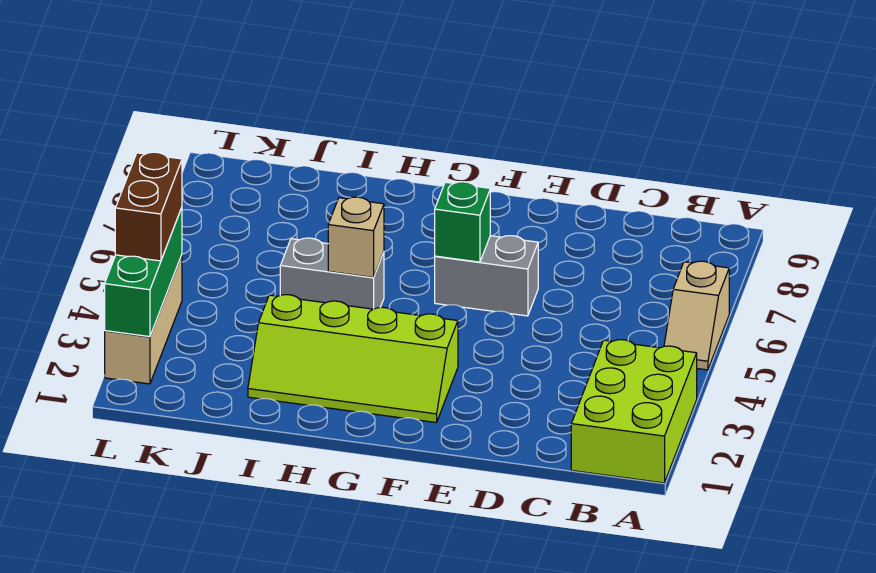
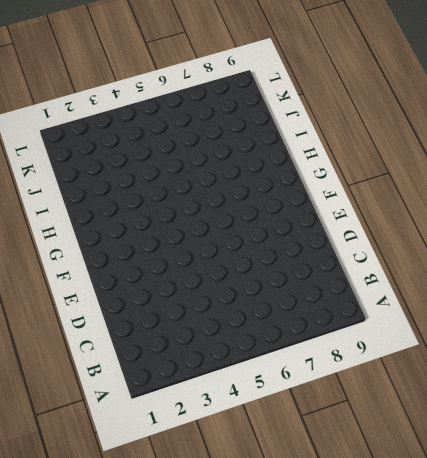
none -> lime 2x3 brick [571,340,697,483]
none -> tan 1x2 slope [664,261,729,370]

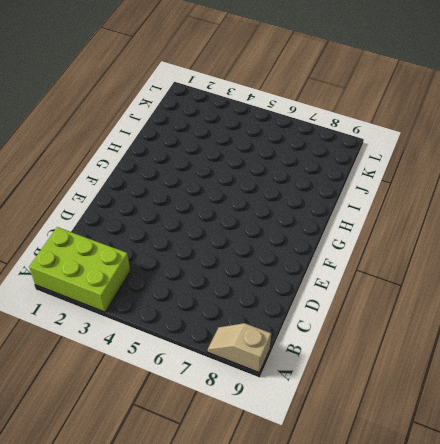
tan 1x2 slope [208,323,271,372] -> tan 1x2 slope moved to [664,261,729,370]
none -> grey 1x2 brick [435,236,538,316]
none -> lime 2x4 slope [248,295,458,422]

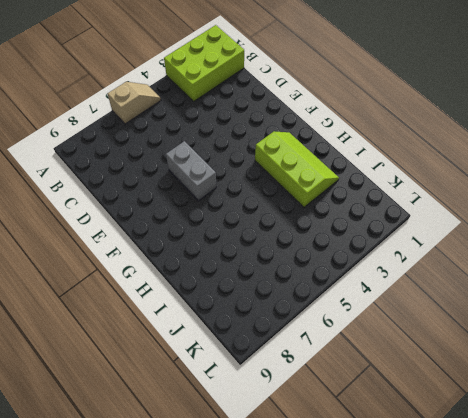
lime 2x3 slope [255,131,339,207] -> lime 2x4 slope [248,295,458,422]
none -> grey 1x2 brick [280,238,384,309]
none -> tan 1x3 brick [105,255,182,384]

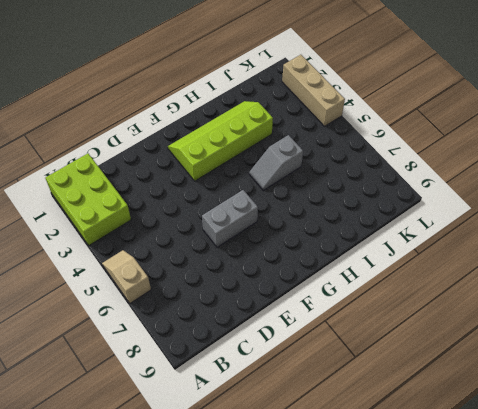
grey 1x2 slope [249,135,303,190] -> grey 1x2 brick [280,238,384,309]
none -> green 1x1 brick [435,182,490,262]
none -> tan 1x1 brick [328,197,384,278]

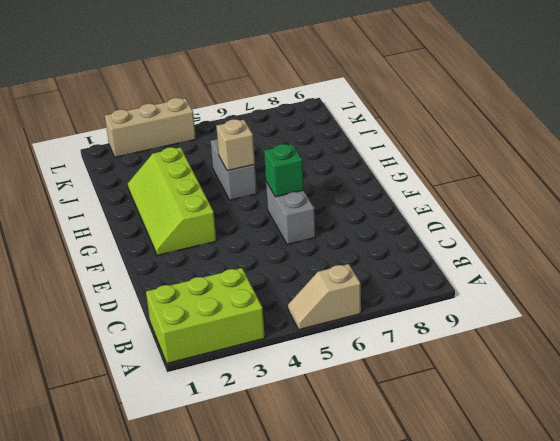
none -> green 1x3 brick [105,208,182,337]
none -> brown 1x2 brick [115,152,182,261]

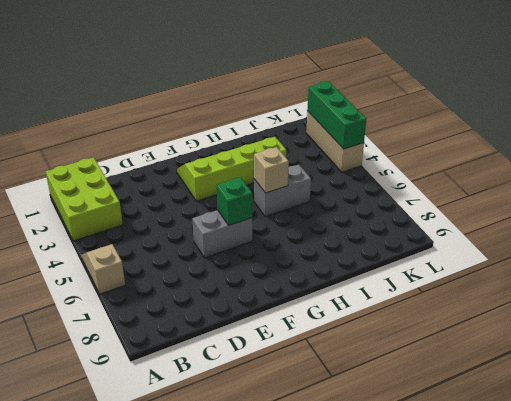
none -> brown 1x2 brick [115,152,182,261]

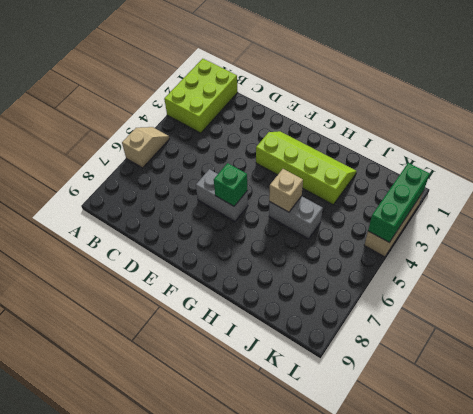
none -> brown 1x2 brick [115,152,182,261]

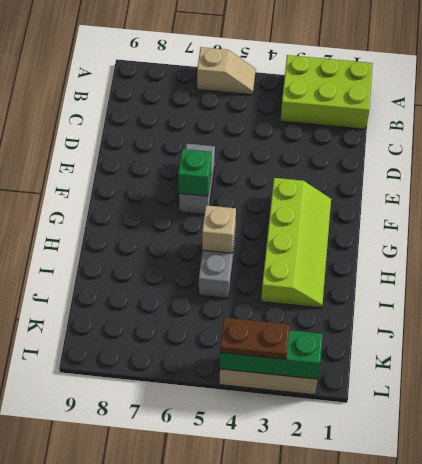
brown 1x2 plate [220,318,290,359] -> brown 1x2 brick [115,152,182,261]

